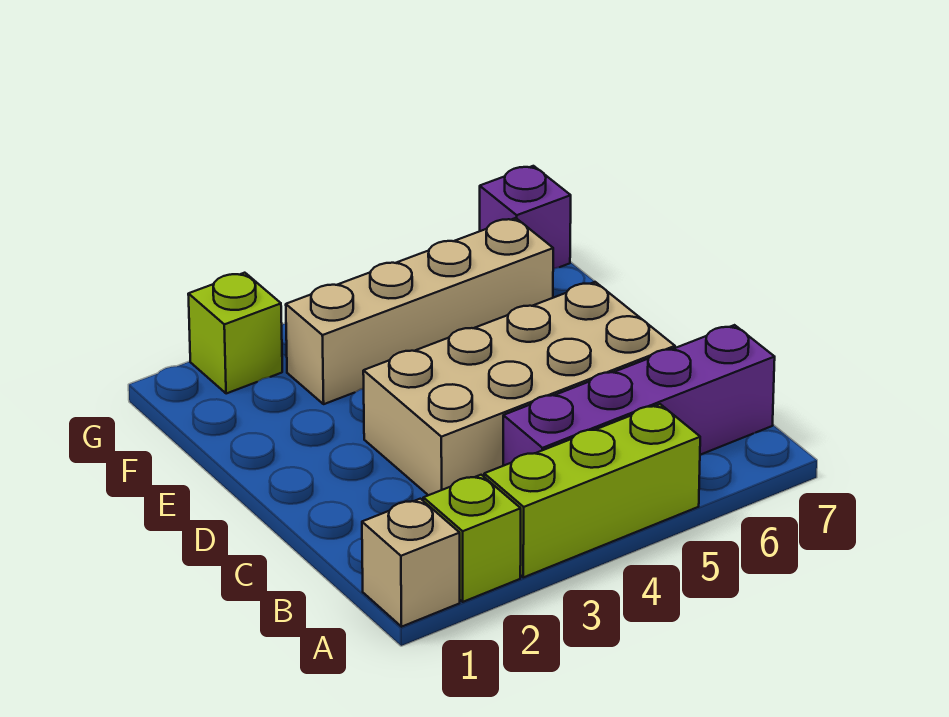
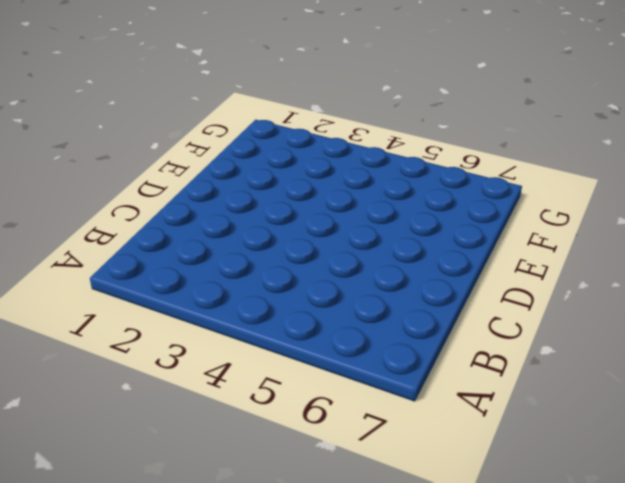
none -> tan 1x1 brick [362,499,460,627]
none -> lime 1x1 brick [423,475,521,602]

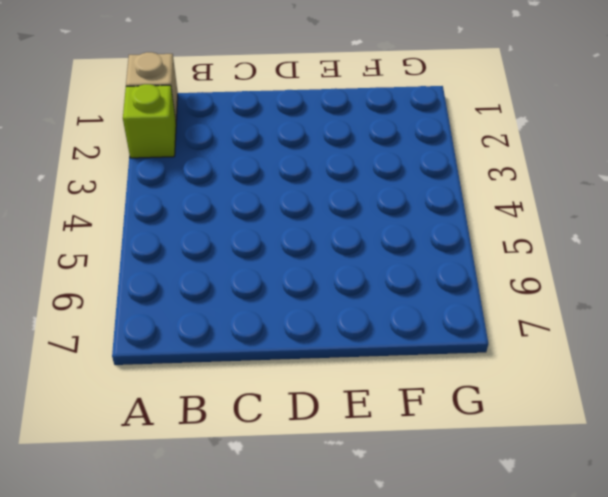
none -> lime 1x3 brick [484,404,700,577]
none -> purple 1x4 brick [503,325,775,466]

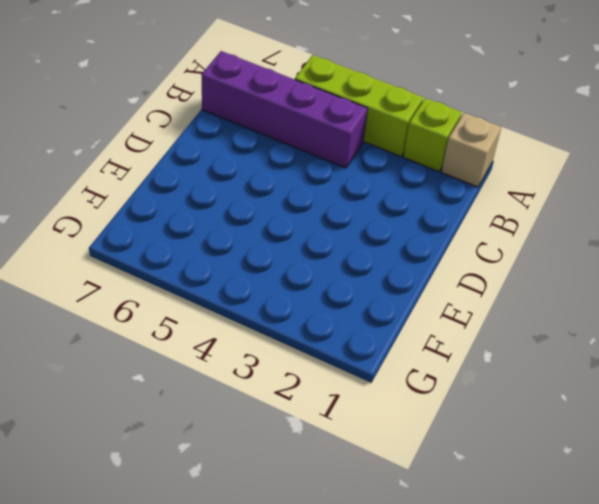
none -> tan 2x4 brick [363,282,675,495]
none -> tan 1x4 brick [286,218,553,404]

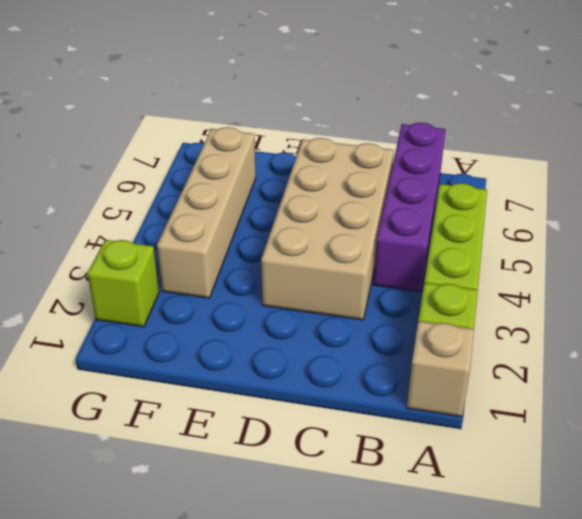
none -> purple 1x1 brick [480,166,571,269]

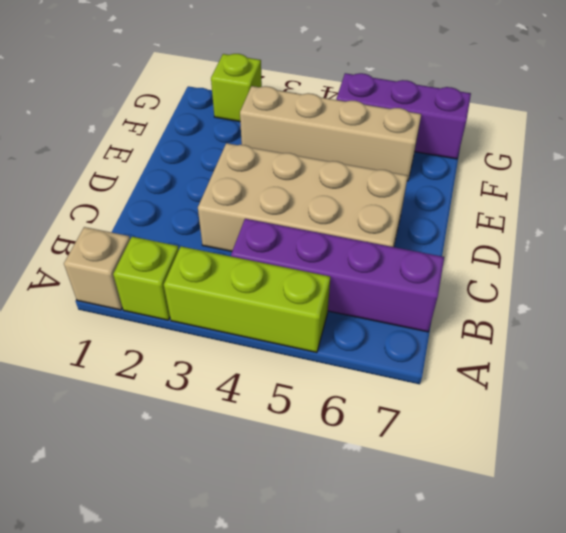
purple 1x3 brick [336,73,471,159] -> purple 1x1 brick [480,166,571,269]

